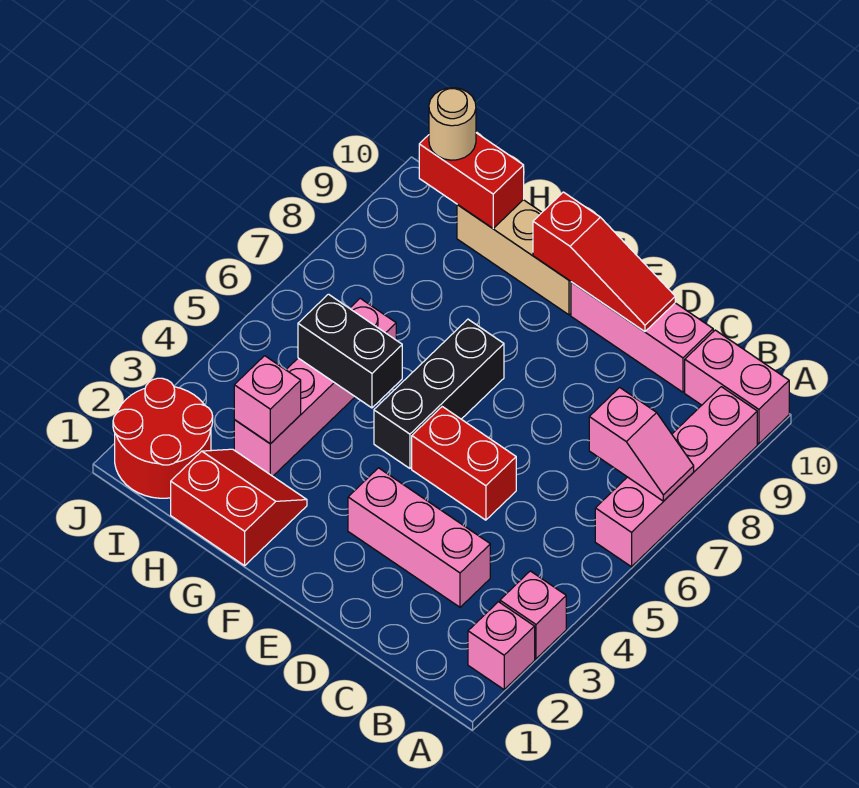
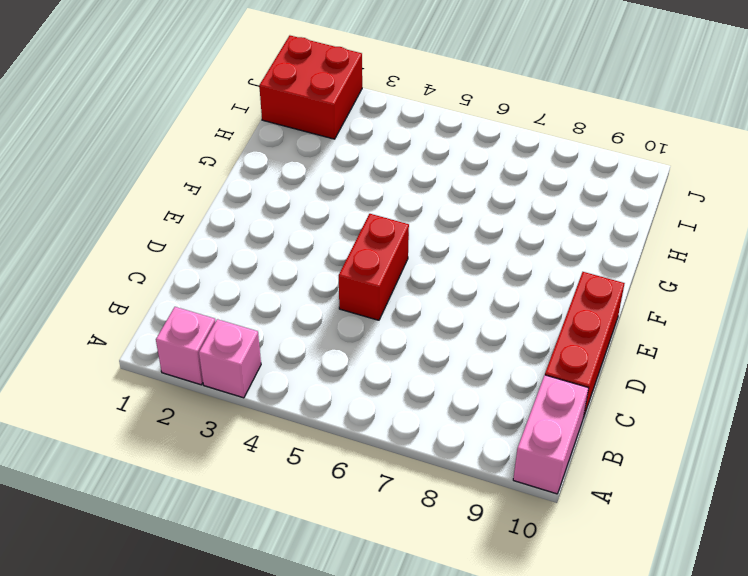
red 1x3 brick [545,272,625,415] -> pink 1x3 brick [571,282,713,392]
red 2x2 brick [259,36,362,139] -> red 2x2 round brick [113,378,213,498]
none -> pink 1x4 brick [595,387,757,567]
none -> pink 1x3 brick [348,468,490,607]
none -> black 1x3 brick [374,319,504,468]

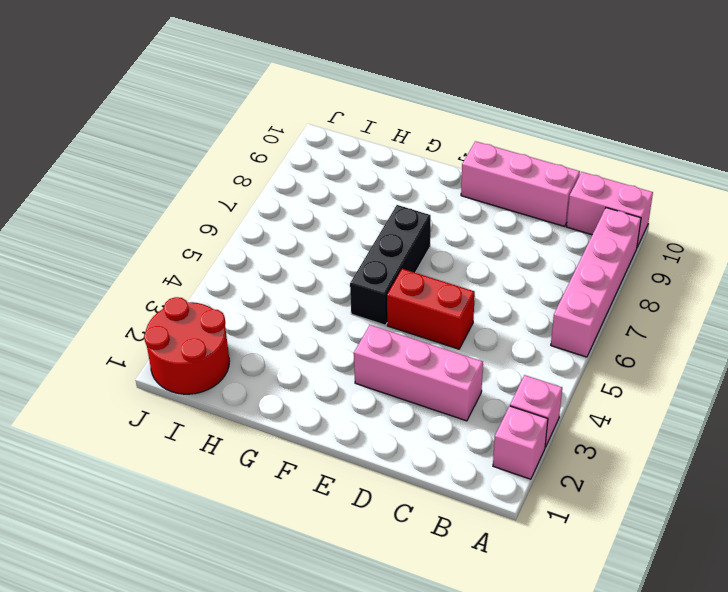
none -> tan 1x3 brick [457,200,571,315]
none -> red 2x2 slope [171,449,307,566]
none -> pink 1x4 brick [234,298,396,476]

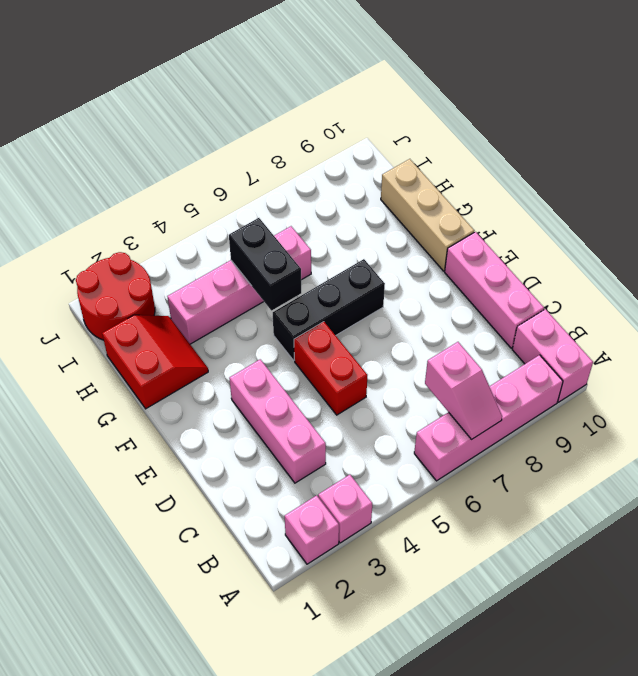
none -> red 1x3 slope [533,192,675,331]
none -> pink 1x1 brick [234,356,301,444]
none -> red 1x2 brick [419,133,524,228]

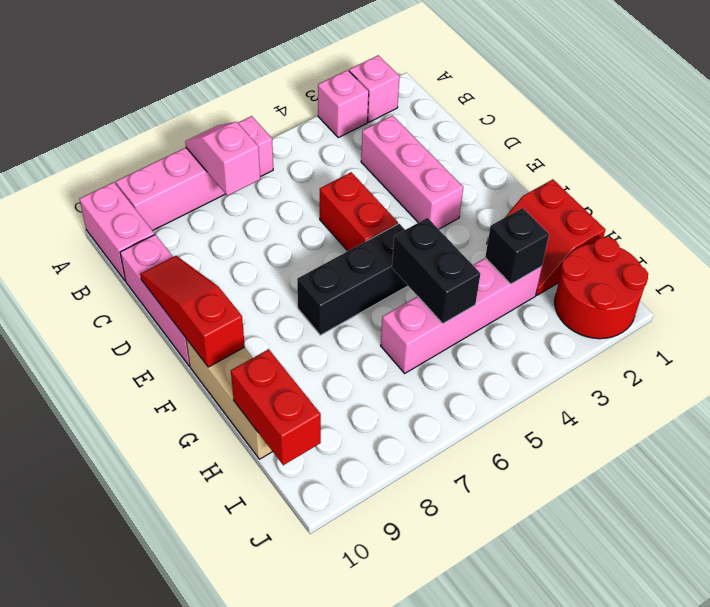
black 1x1 brick [485,208,549,284] -> pink 1x1 brick [234,356,301,444]
none -> tan 1x1 round brick [429,88,476,160]

